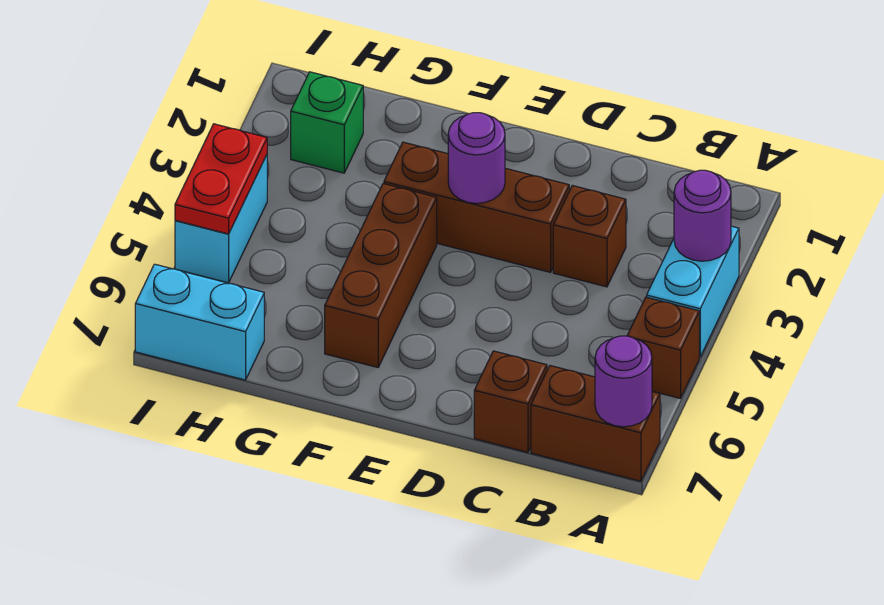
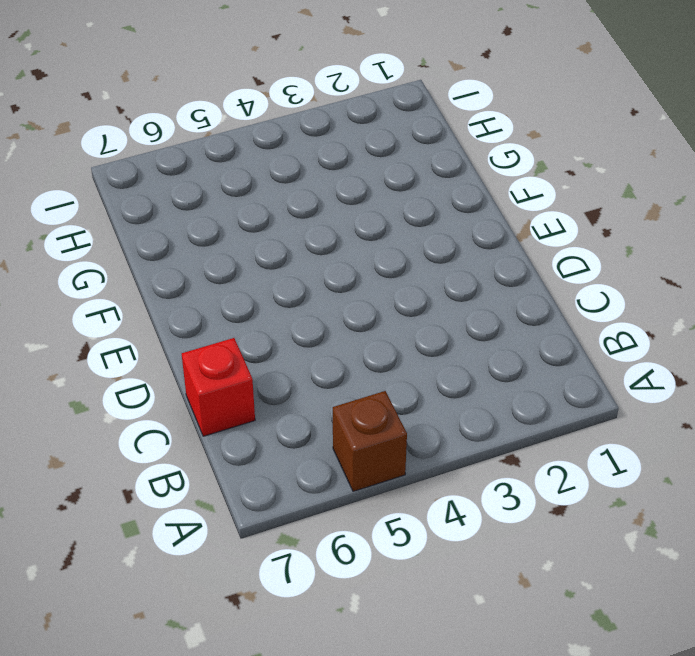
red 1x1 brick [182,338,255,436] -> brown 1x1 brick [474,351,547,452]
none -> cyan 1x2 brick [647,226,739,357]
none -> brown 1x2 brick [531,366,660,481]
none -> brown 1x1 brick [553,186,626,287]

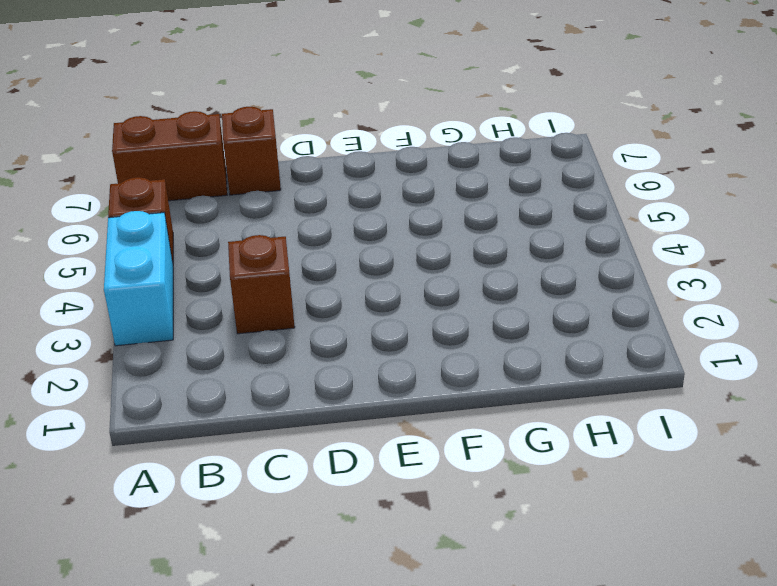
none -> brown 1x3 brick [384,142,569,272]
none -> brown 1x3 brick [325,184,437,367]
none -> green 1x1 brick [291,72,363,173]

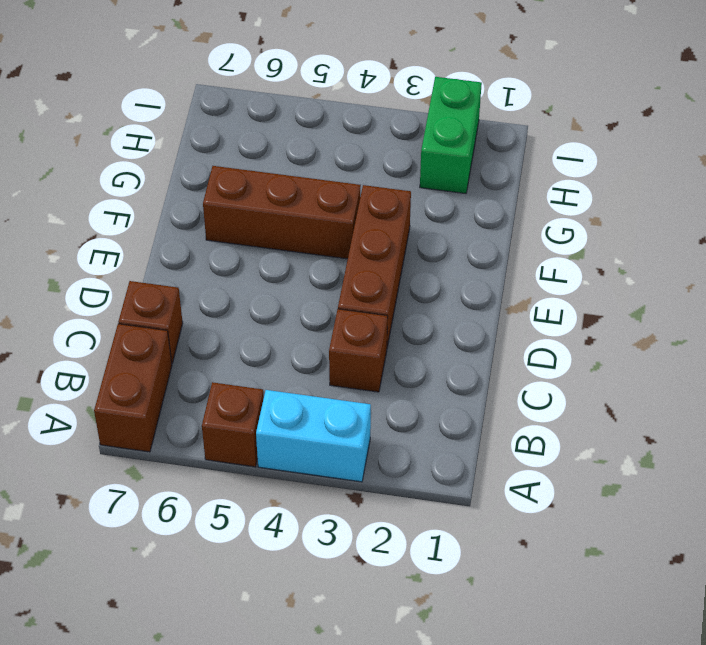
green 1x2 brick [420,77,482,194] -> green 1x1 brick [291,72,363,173]
none -> cyan 1x2 brick [135,264,264,380]
none -> cyan 1x2 brick [175,155,267,283]
none -> purple 1x1 round brick [674,170,731,261]

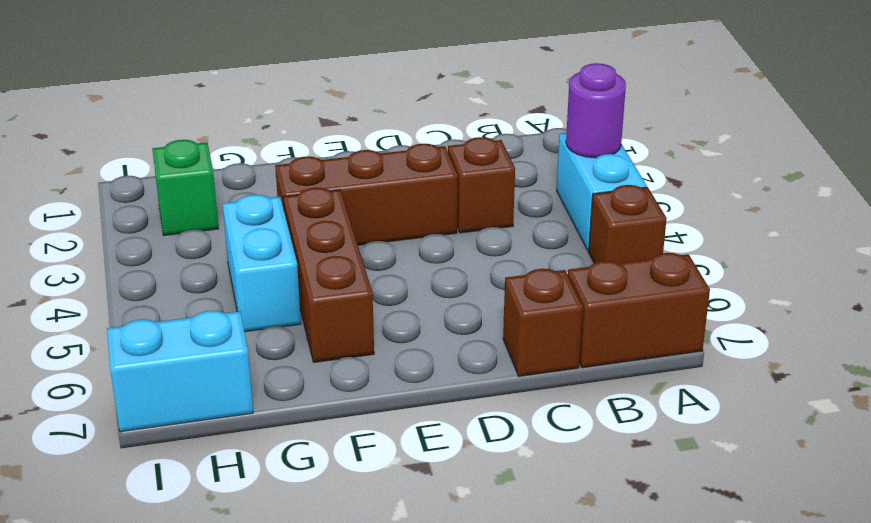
cyan 1x2 brick [223,195,301,332] -> cyan 1x2 brick moved to [175,155,267,283]
none -> purple 1x1 round brick [595,336,652,427]
none -> purple 1x1 round brick [448,113,505,203]
none -> red 1x2 plate [175,124,267,234]

